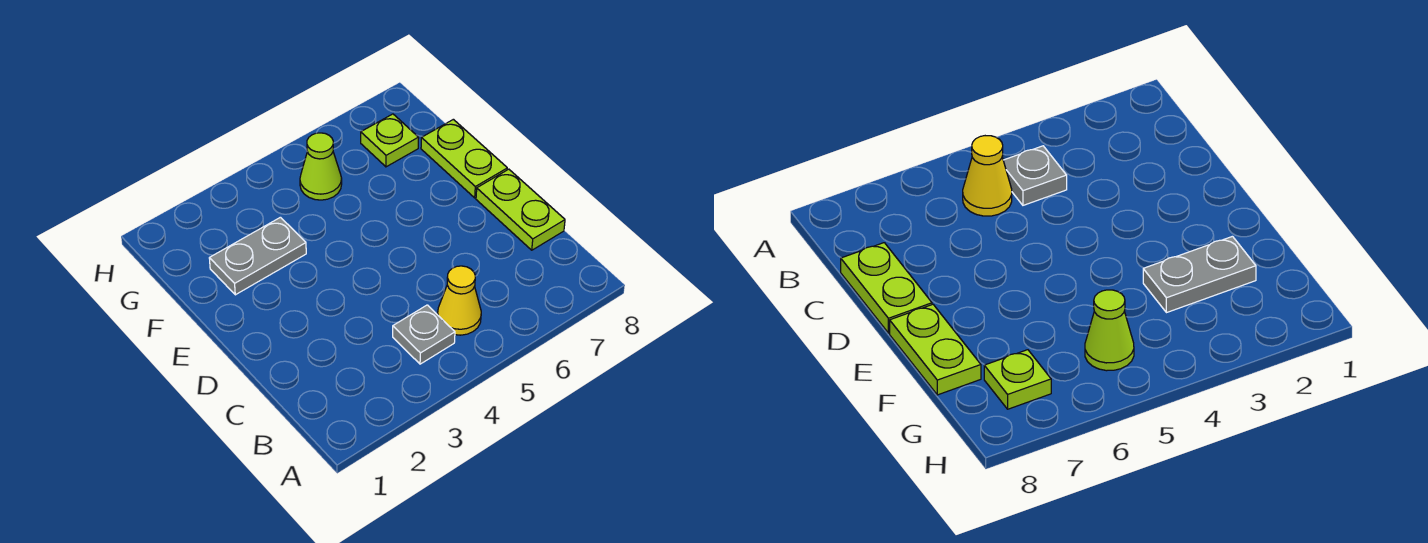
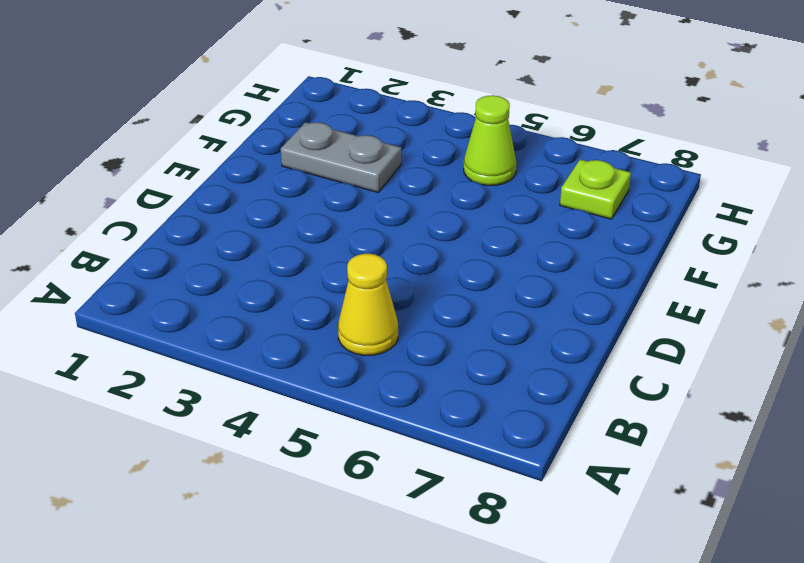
none -> grey 1x1 plate [393,305,455,364]
none -> lime 1x2 plate [476,169,565,250]

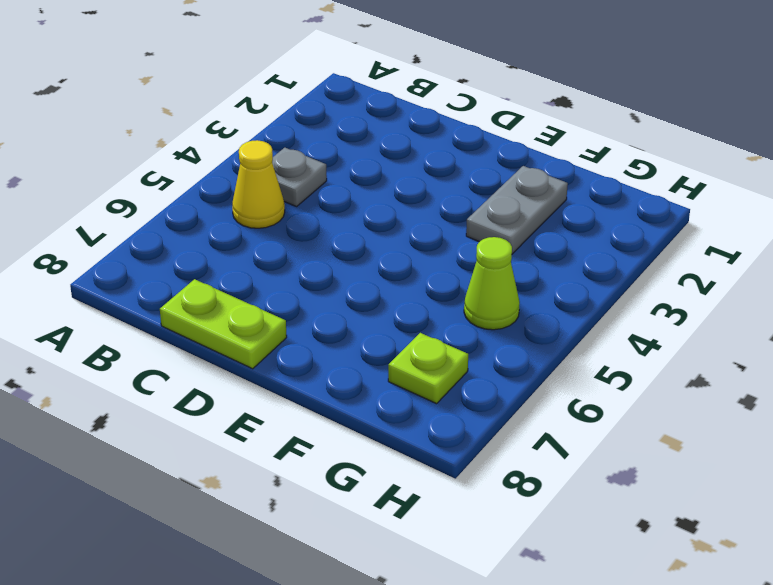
none -> lime 1x2 plate [421,119,507,198]

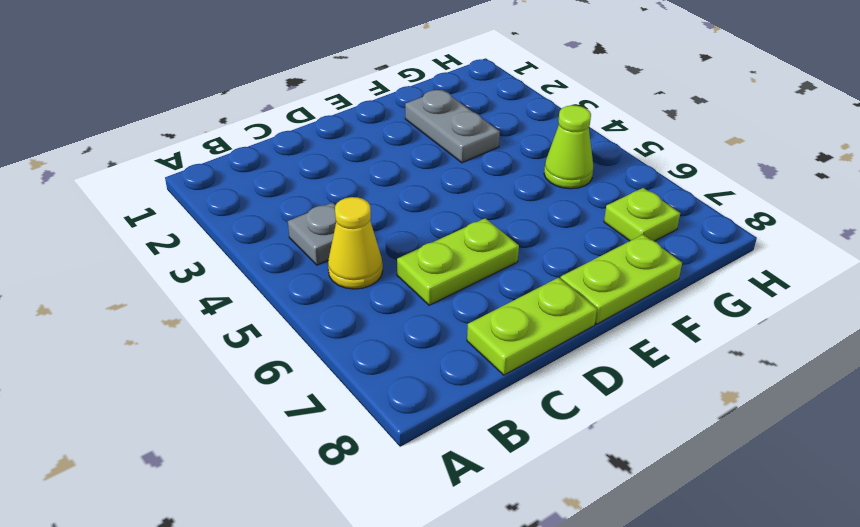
lime 1x2 plate [397,218,519,305] -> none

